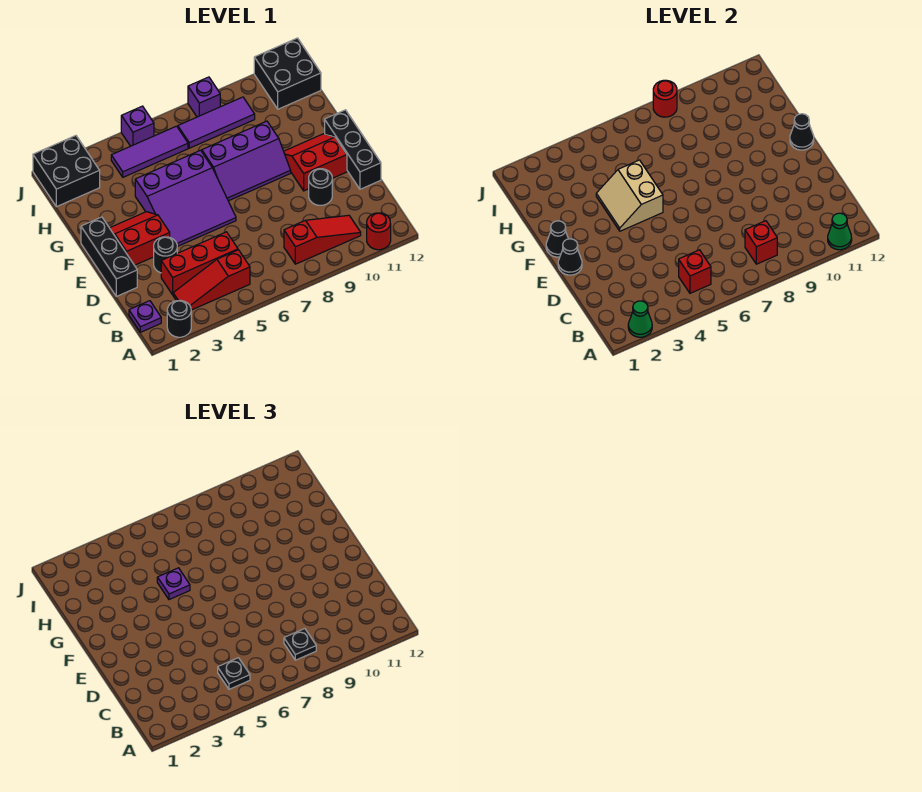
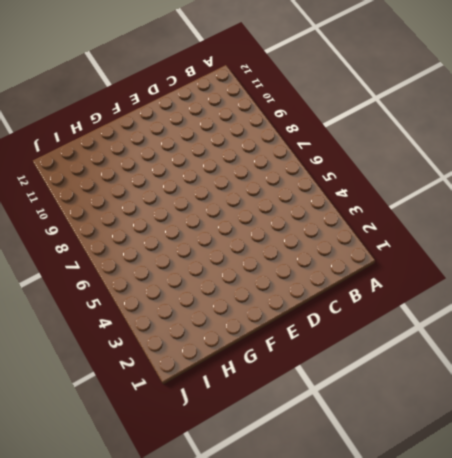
none -> black 1x1 round brick [167,300,191,337]
none -> red 1x1 round brick [367,213,391,250]
none -> purple 1x1 plate [129,301,161,332]
none -> red 1x3 slope [173,250,250,310]

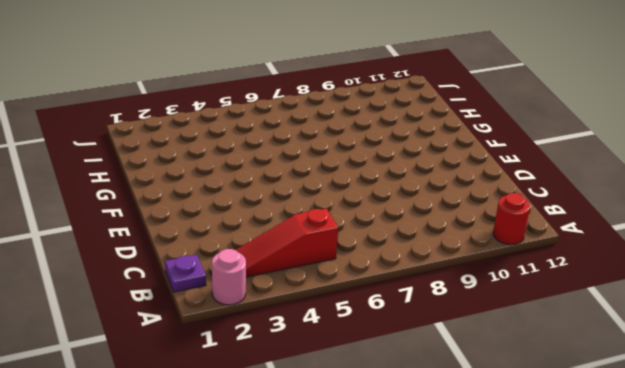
pink 1x1 round brick [212,249,246,305] -> black 1x1 round brick [167,300,191,337]
none -> red 1x3 slope [284,215,361,264]
none -> red 1x3 brick [161,232,238,295]
none -> black 1x3 brick [81,217,137,296]
none -> black 1x1 round brick [154,237,177,273]

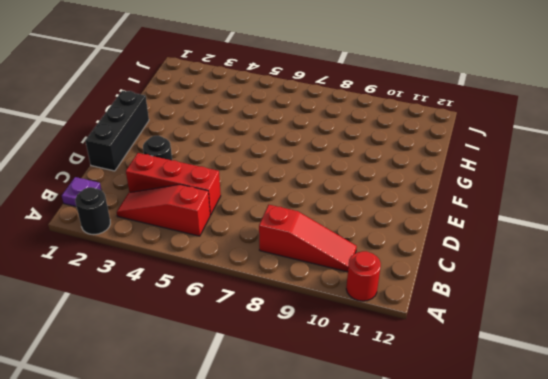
none -> black 1x1 round brick [309,169,332,205]
none -> black 1x3 brick [325,110,381,189]
none -> red 2x2 slope [110,212,170,265]
none -> purple 3x3 slope [135,150,236,247]

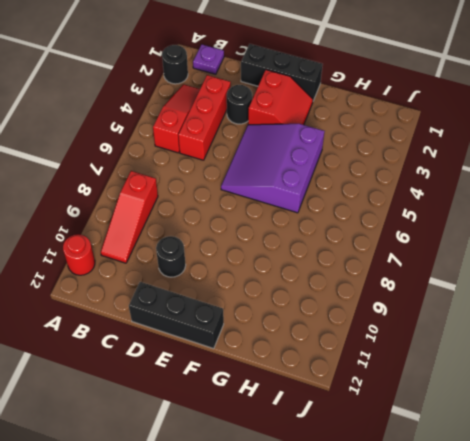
none -> red 2x2 slope [284,134,347,191]
none -> purple 2x3 slope [202,121,291,201]
none -> black 2x2 brick [33,136,100,207]
none -> purple 1x3 tile [111,126,188,177]

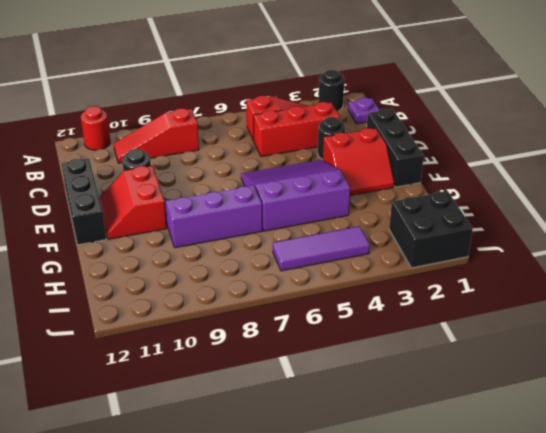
red 2x2 slope [99,166,167,239] -> red 2x2 slope turned to [284,134,347,191]
none -> purple 1x3 tile [178,97,255,148]
none -> black 2x2 brick [254,38,321,109]
none -> purple 1x1 brick [121,106,154,146]
none -> purple 1x1 brick [188,77,220,117]

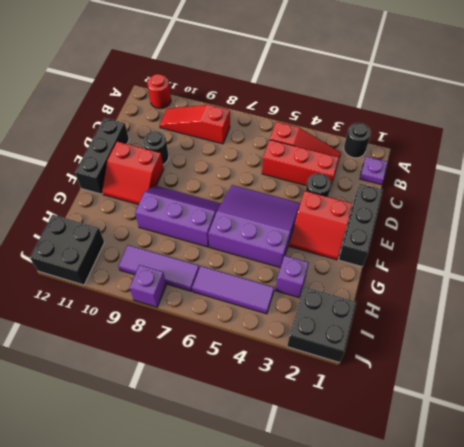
purple 1x1 brick [275,256,309,298] -> purple 1x1 brick moved to [121,106,154,146]
none -> green 1x1 cone [628,301,652,337]
none -> green 1x1 cone [828,213,852,250]
none -> red 1x1 brick [679,250,711,293]
none -> red 1x1 brick [745,221,777,264]

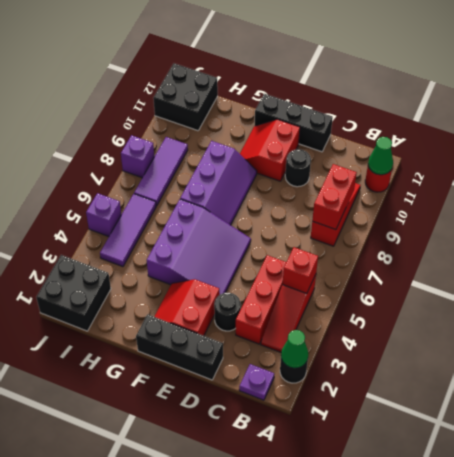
red 1x2 brick [312,164,357,230] -> red 1x1 brick [745,221,777,264]
none -> black 1x1 cone [558,239,582,275]
none -> black 1x1 cone [546,221,568,257]
none -> tan 2x2 slope [596,160,663,231]
none -> black 1x1 cone [790,114,814,150]

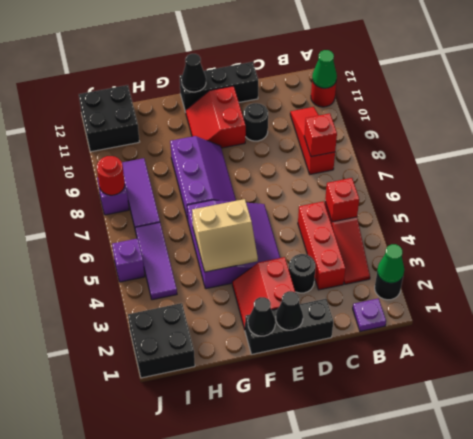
none -> black 1x1 plate [218,658,250,689]
none -> black 1x1 plate [284,629,316,660]
none -> purple 1x1 plate [157,568,190,600]

